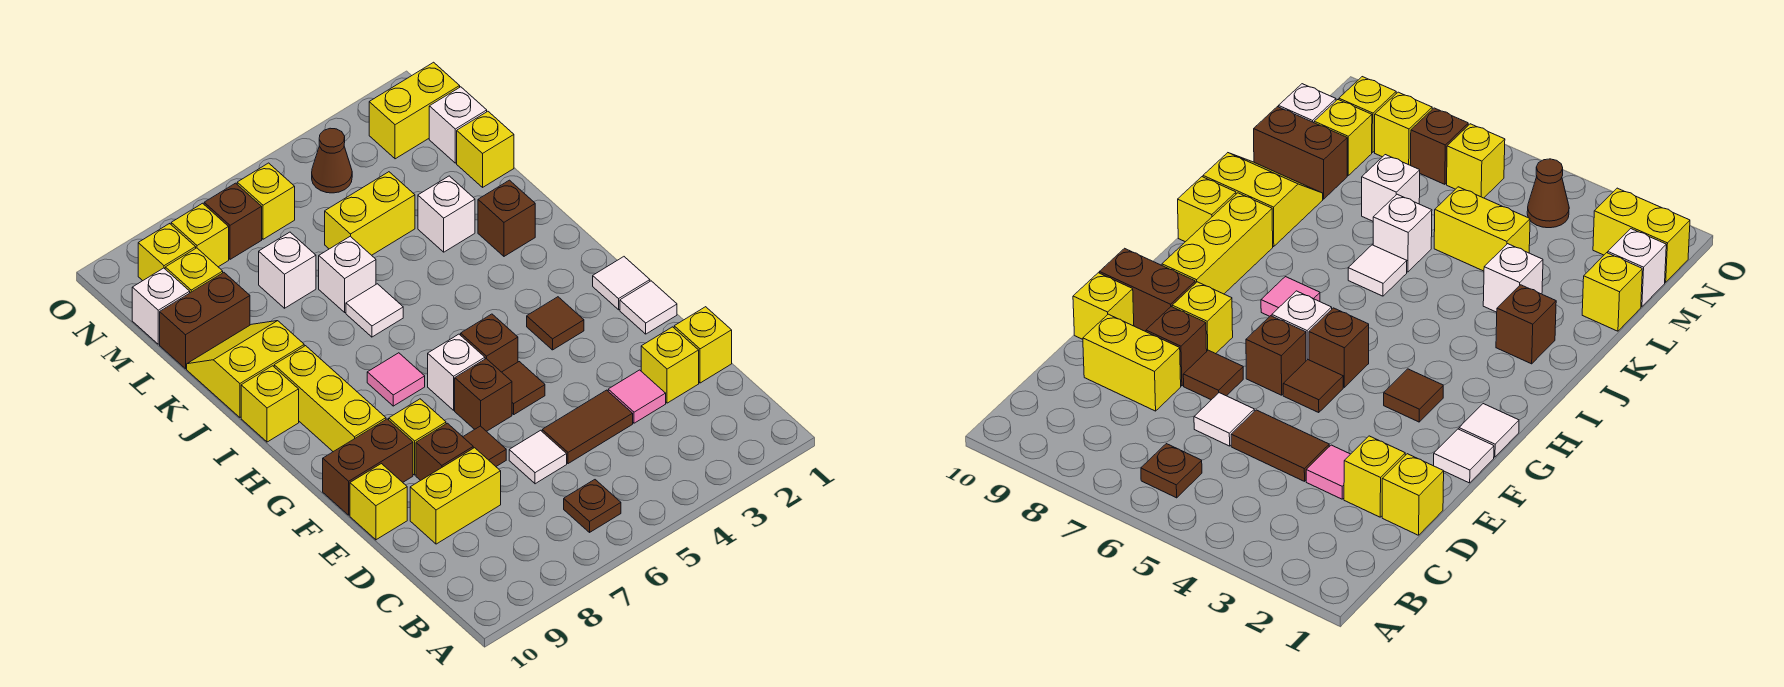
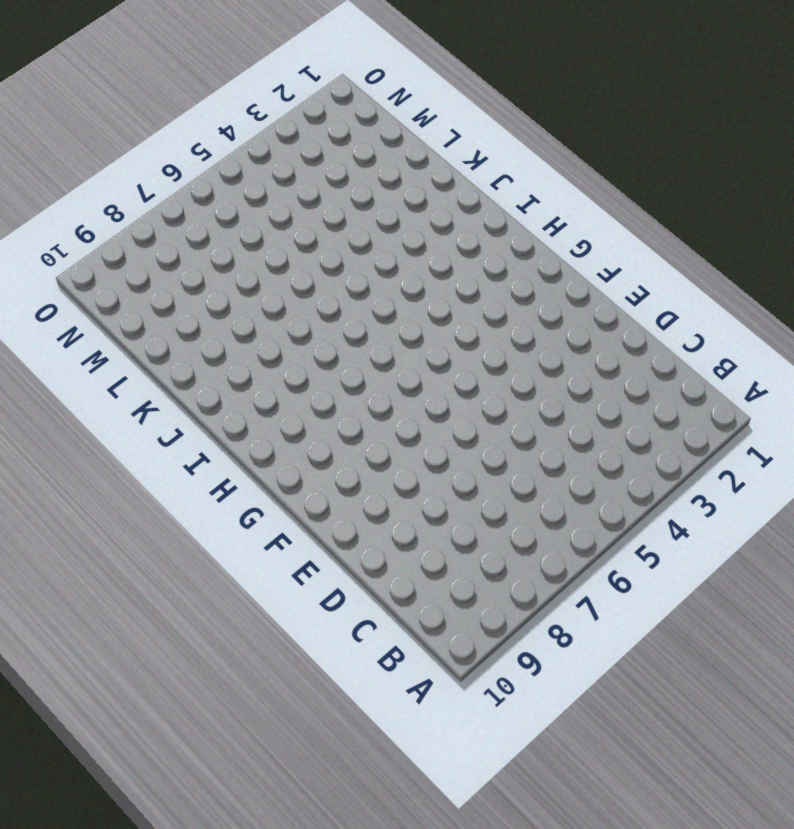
none -> brown 1x1 plate [564,480,621,532]
none -> yellow 1x1 brick [674,307,732,383]
none -> yellow 1x1 brick [641,327,699,403]
none -> pink 1x1 tile [608,370,666,423]

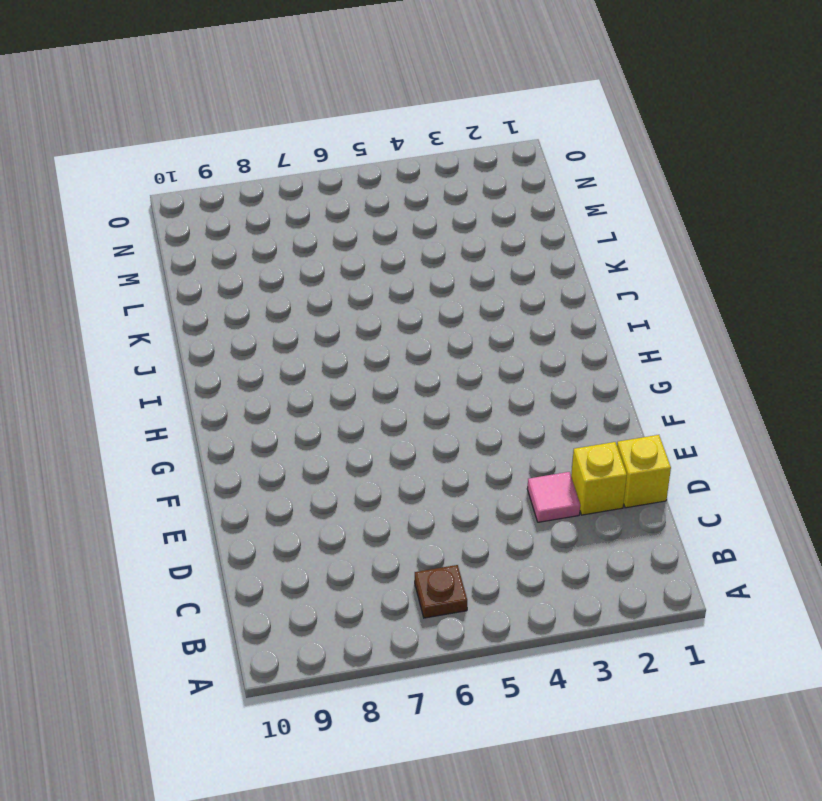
none -> brown 1x2 tile [542,390,633,464]
none -> white 1x1 tile [509,430,567,484]
none -> yellow 1x2 brick [410,448,501,544]
none -> brown 1x1 tile [463,426,506,466]

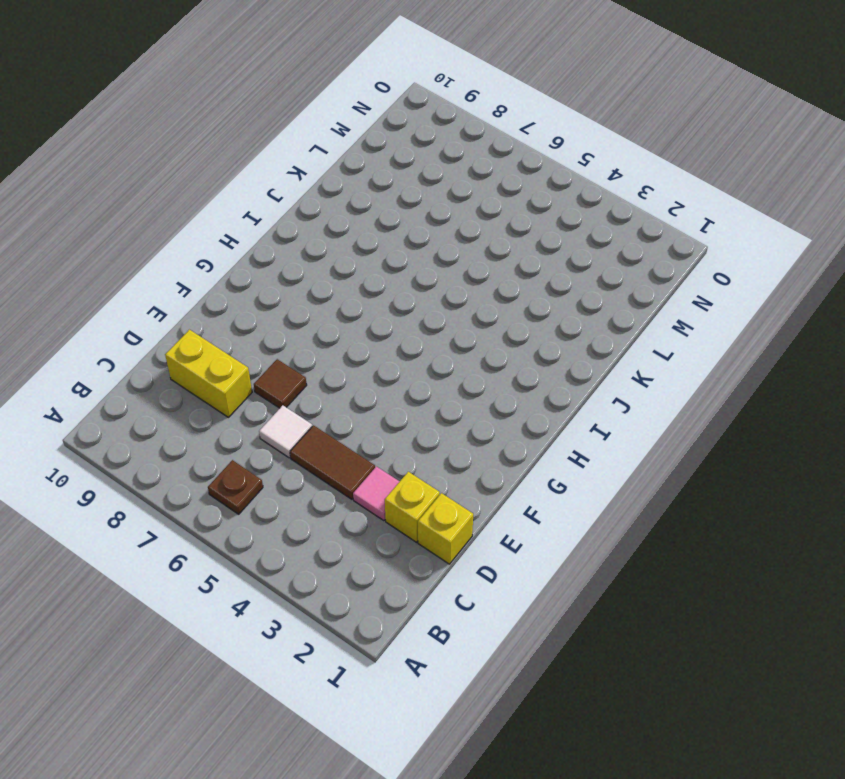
none -> brown 1x1 brick [416,423,473,481]
none -> yellow 1x1 brick [350,464,407,540]
none -> white 1x1 tile [620,281,677,334]
none -> brown 1x1 tile [502,362,545,414]

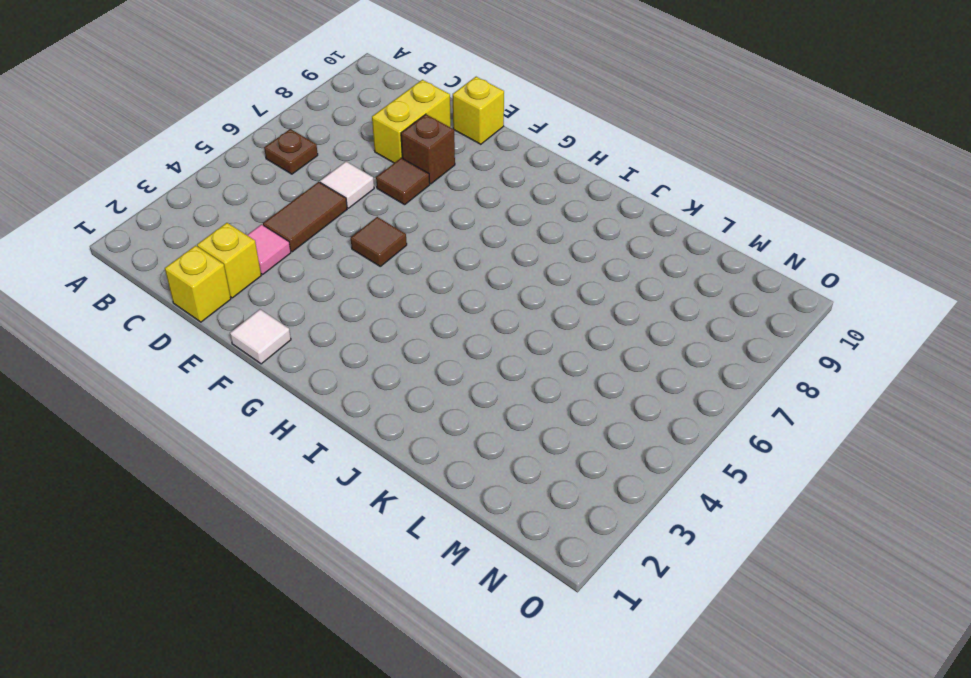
none -> brown 1x1 brick [455,359,512,431]
none -> yellow 1x1 brick [389,399,446,475]
none -> brown 1x2 brick [323,419,413,515]
none -> white 1x1 tile [593,257,650,310]

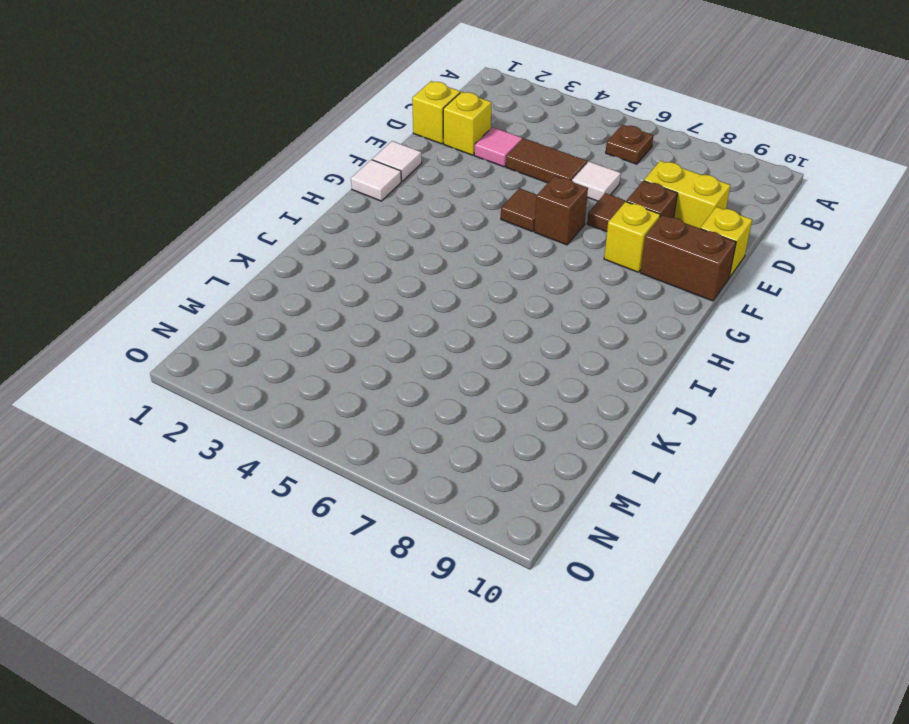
none -> brown 1x1 tile [527,297,584,350]
none -> brown 1x1 brick [461,314,518,372]
none -> white 1x1 brick [428,334,485,410]
none -> yellow 1x3 brick [274,346,386,452]

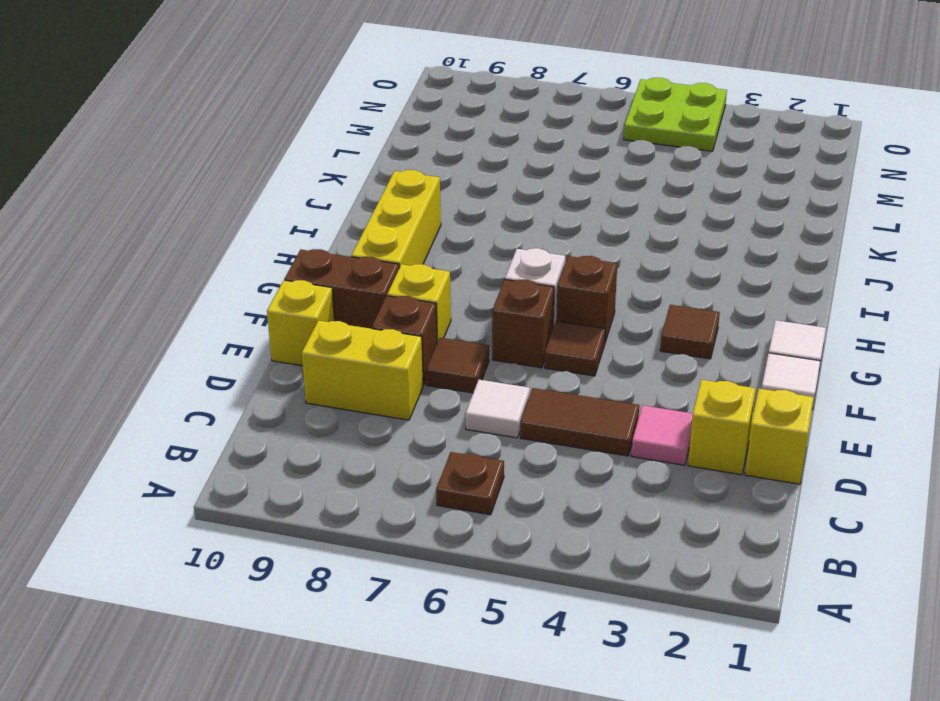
lime 2x2 plate [624,78,727,151] -> brown 1x1 cone [312,128,352,193]
none -> pink 1x1 tile [367,353,425,406]
none -> yellow 1x1 brick [241,366,299,442]
none -> brown 1x1 brick [478,180,535,256]
none -> white 1x1 tile [346,284,403,337]

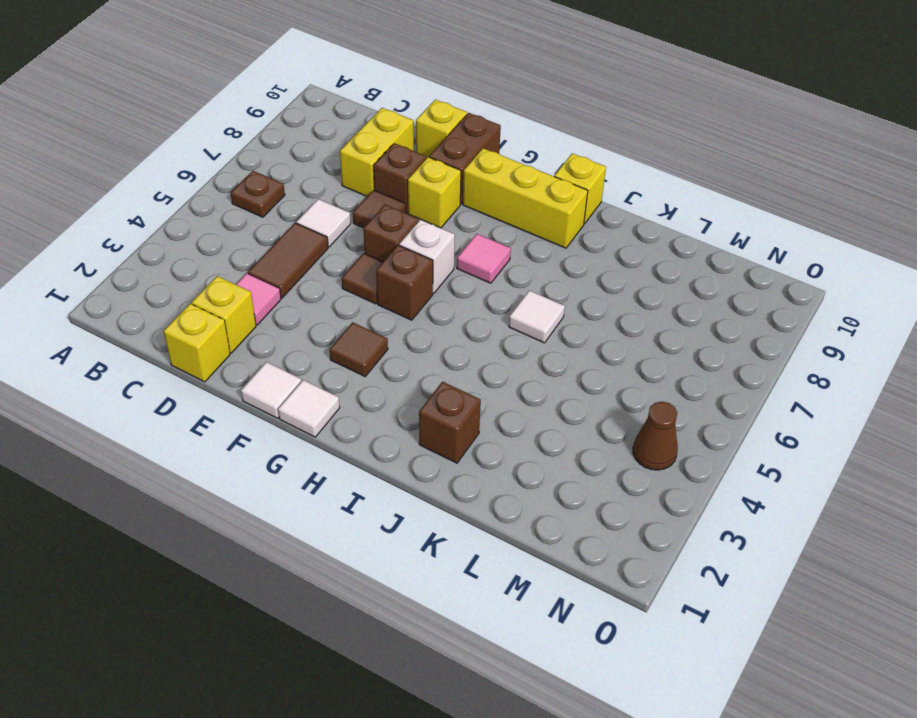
none -> yellow 2x2 slope [187,321,304,417]
none -> white 1x1 brick [418,176,475,252]
none -> white 1x1 brick [319,236,376,312]
none -> yellow 1x1 brick [457,111,514,187]

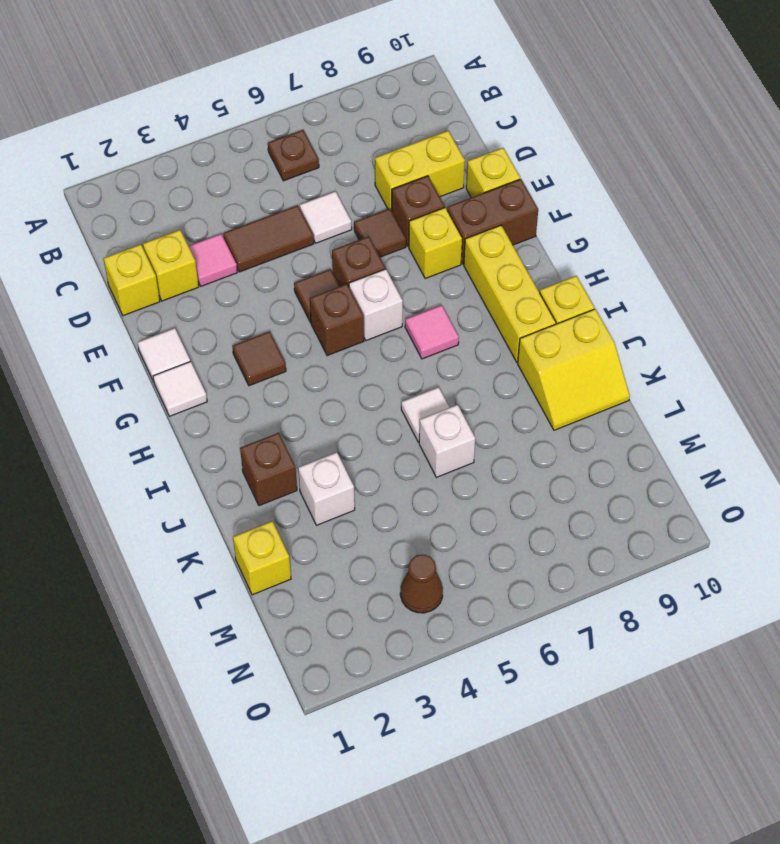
none -> yellow 1x2 brick [325,172,415,255]
none -> white 1x1 brick [259,232,316,308]
none -> brown 1x2 brick [160,273,250,369]
none -> white 1x1 brick [429,87,487,163]

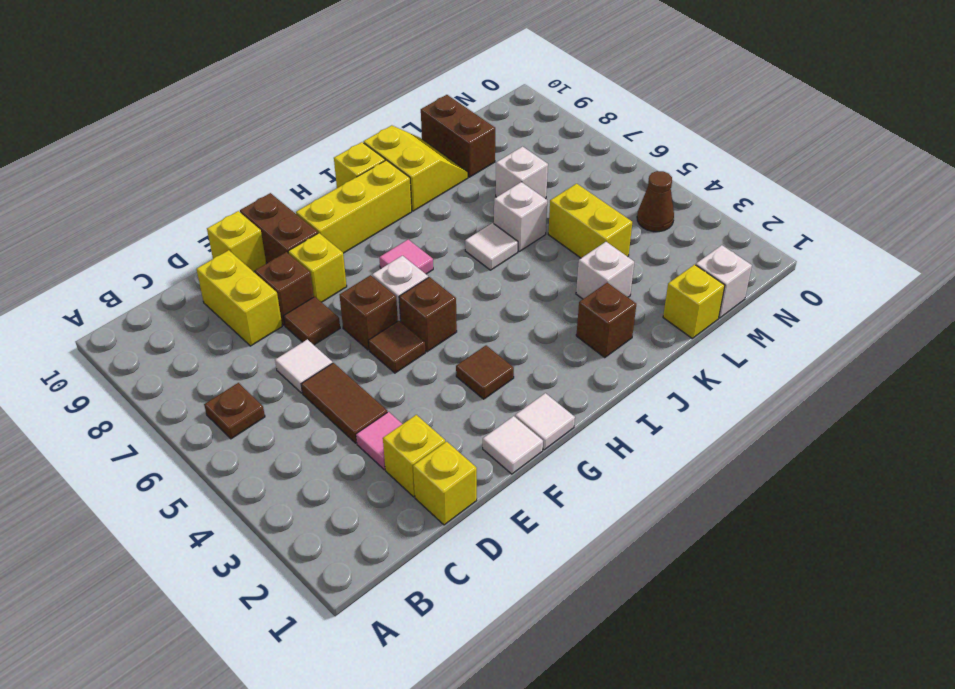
none -> yellow 1x1 brick [165,248,223,293]
none -> white 1x1 brick [132,268,190,344]
none -> yellow 1x2 brick [369,62,460,159]
none -> yellow 1x1 brick [237,163,295,239]

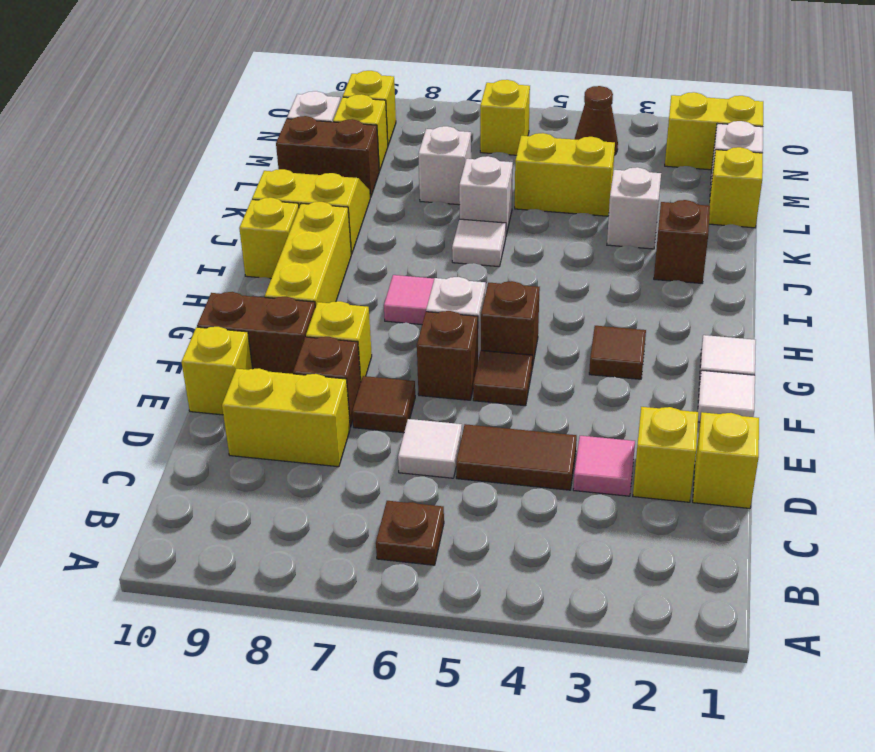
none -> brown 1x1 brick [204,183,262,259]
none -> yellow 1x1 brick [171,203,229,267]

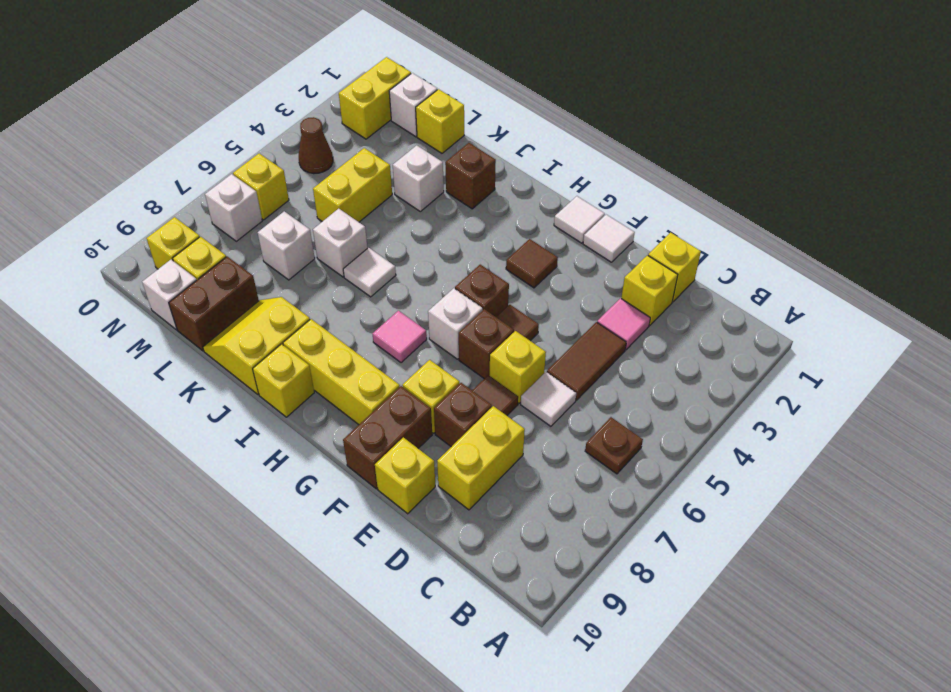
yellow 1x1 brick [490,331,546,403] -> yellow 1x1 brick moved to [171,203,229,267]
white 1x1 brick [205,174,262,241] -> brown 1x1 brick [204,183,262,259]

